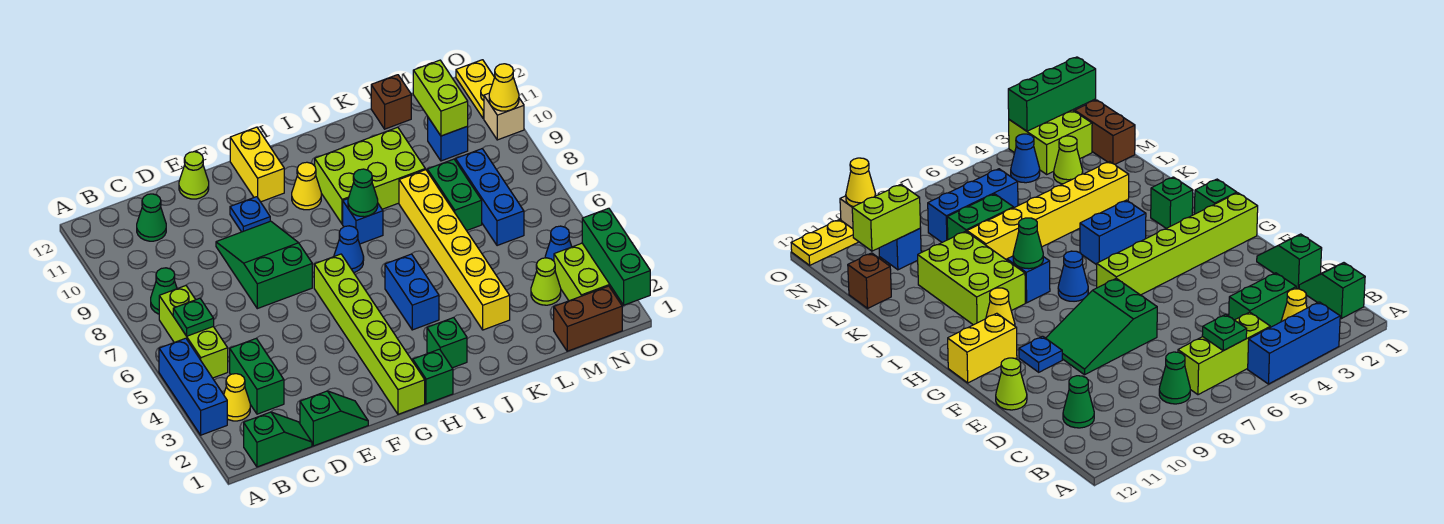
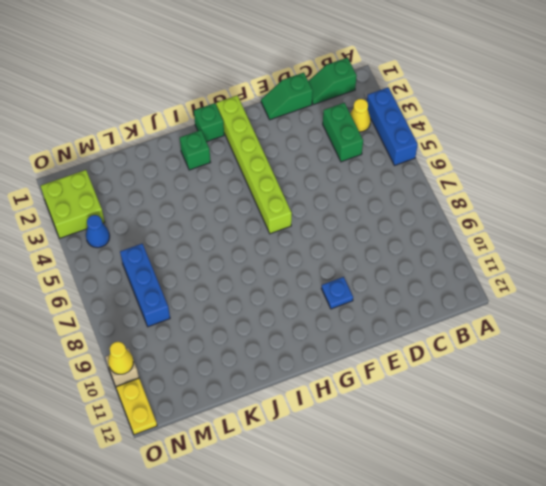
none -> lime 1x3 brick [159,286,228,378]
none -> green 1x1 cone [151,268,177,314]
none -> green 1x1 cone [137,194,166,241]
none -> green 2x3 slope [216,221,312,309]

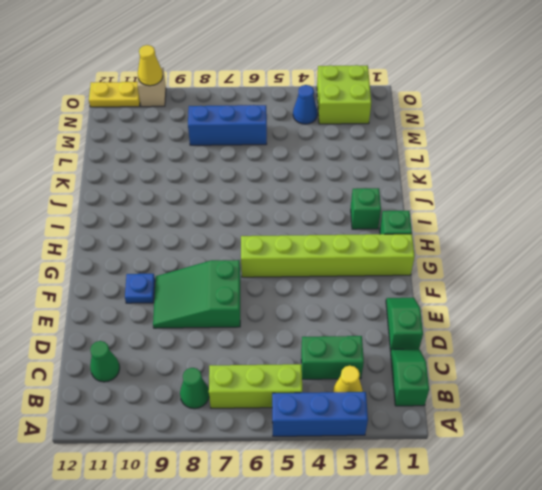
none -> lime 1x1 cone [179,152,209,199]
none -> yellow 1x2 brick [230,127,284,202]
none -> blue 1x1 cone [334,226,364,272]
none -> yellow 1x1 cone [292,162,321,210]

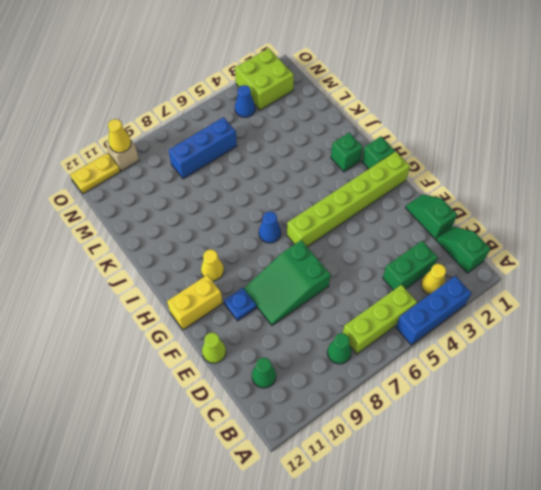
none -> blue 1x2 brick [385,254,439,330]
none -> blue 1x1 brick [343,199,383,244]
none -> lime 2x3 brick [315,127,425,224]
none -> yellow 1x6 brick [399,170,510,330]

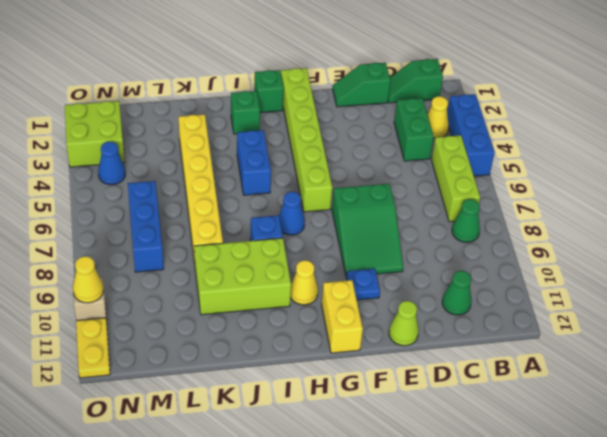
none -> green 1x2 brick [427,159,482,231]
none -> brown 1x1 brick [371,75,411,129]
none -> brown 1x2 brick [554,286,622,351]
none -> lime 1x1 cone [531,258,561,305]

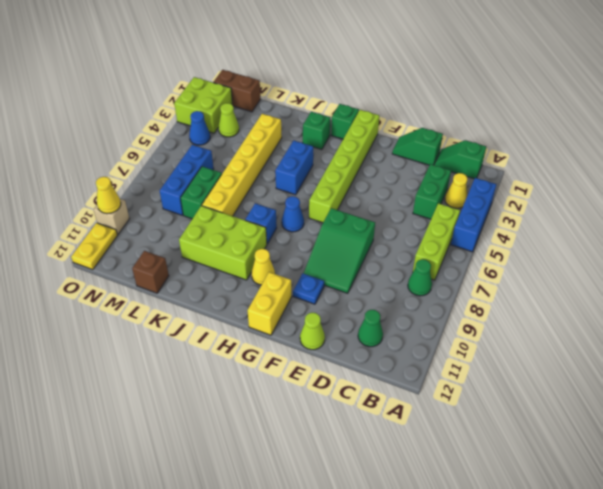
none -> blue 1x1 brick [428,118,468,161]
none -> green 1x1 plate [173,298,214,336]
none -> green 1x1 cone [348,169,378,217]
none -> lime 1x2 brick [413,60,468,136]

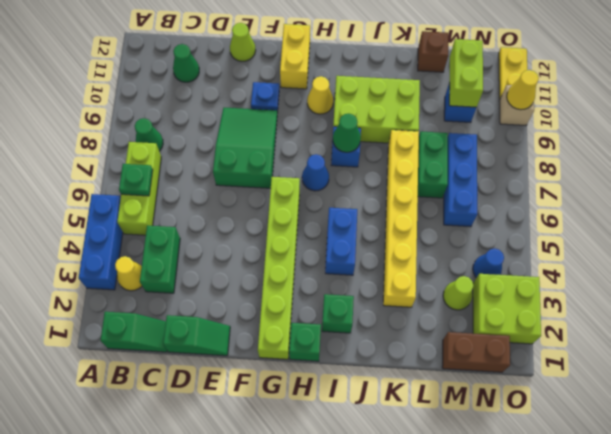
none -> green 1x3 brick [582,208,650,305]

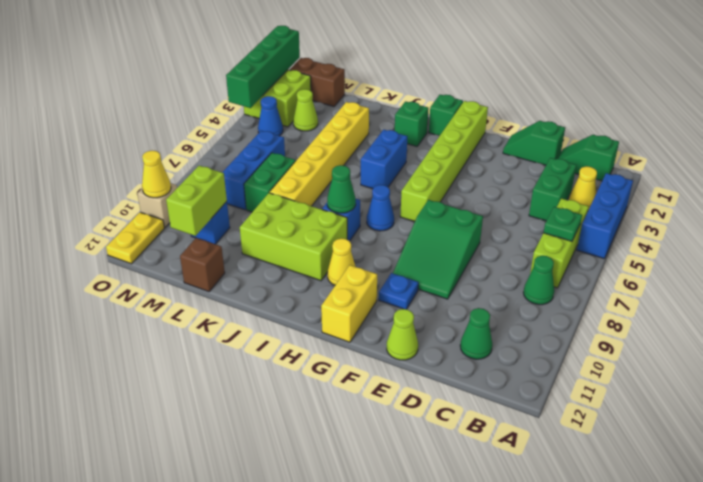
green 1x4 brick [226,26,300,108] -> green 1x3 brick [582,208,650,305]

